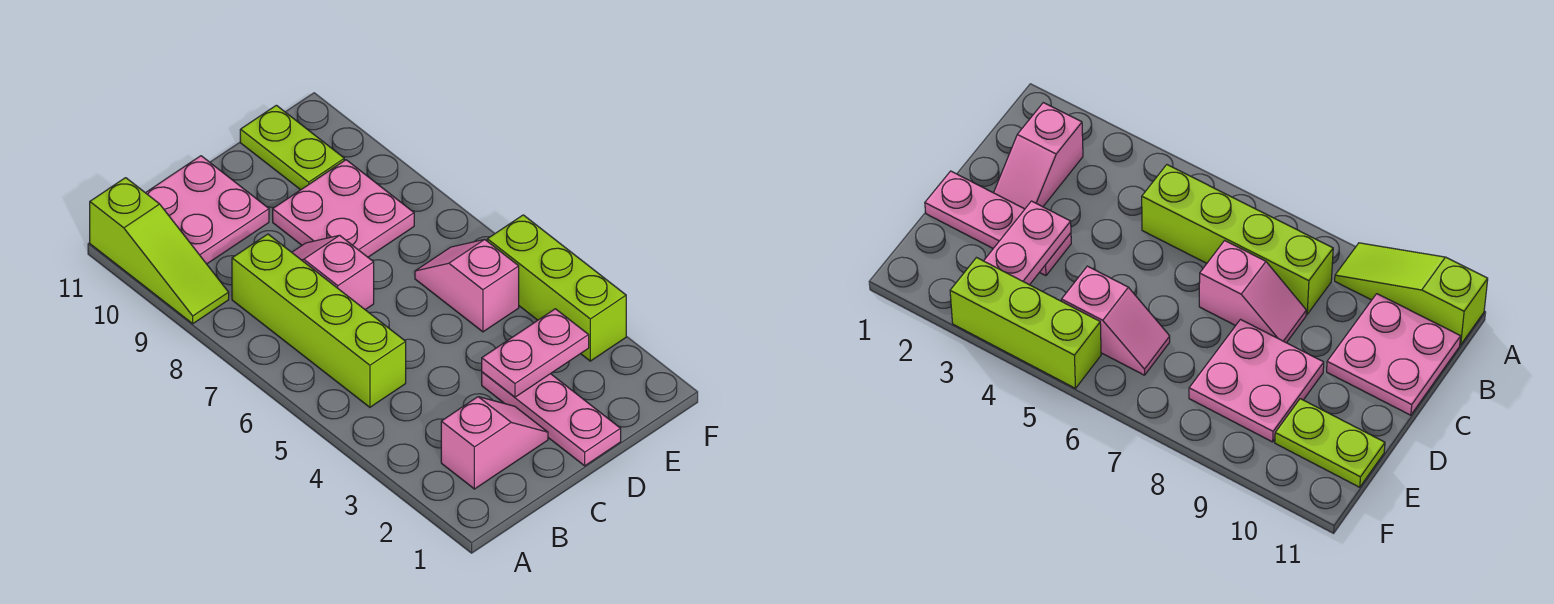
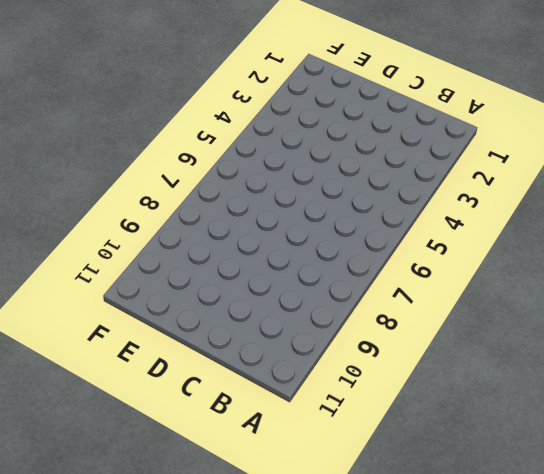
none -> lime 1x3 slope [90,178,229,324]
none -> pink 1x2 slope [441,397,548,489]

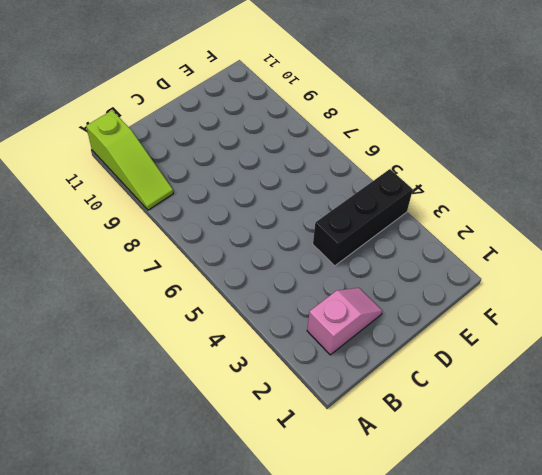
black 1x3 brick [313,169,413,266] -> lime 1x3 brick [487,215,626,361]
none -> lime 1x4 brick [232,234,406,407]
none -> pink 2x2 plate [146,156,269,264]

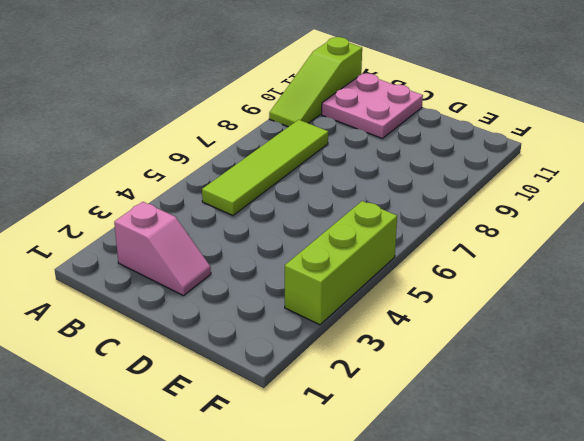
lime 1x4 tile [202,120,328,216] -> lime 1x4 brick [232,234,406,407]
none -> pink 1x2 slope [292,235,374,310]
none -> pink 1x3 plate [482,372,621,466]

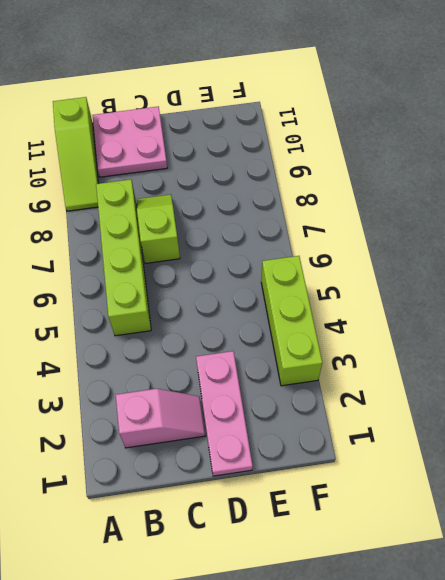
lime 1x2 slope [137,195,180,263] -> pink 1x2 slope [292,235,374,310]
none -> pink 2x2 plate [273,160,414,257]
none -> pink 1x2 slope [415,239,519,332]

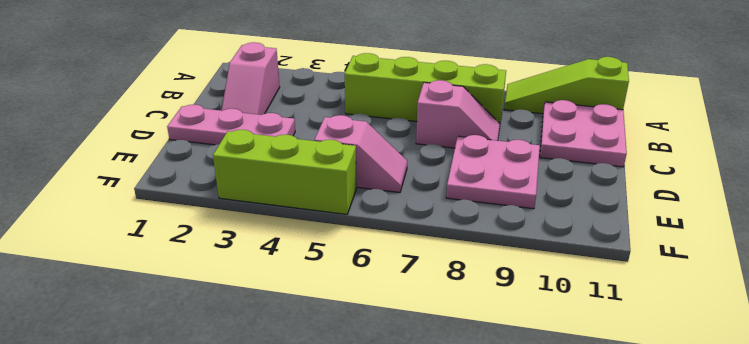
none -> lime 1x2 plate [240,105,344,190]
none -> pink 1x2 plate [482,309,589,397]

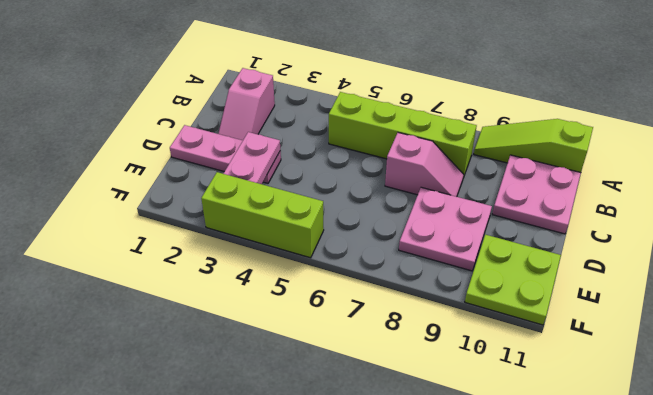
lime 2x2 plate [465,235,561,325] -> lime 1x2 plate [240,105,344,190]
none -> pink 1x2 slope [415,239,519,332]

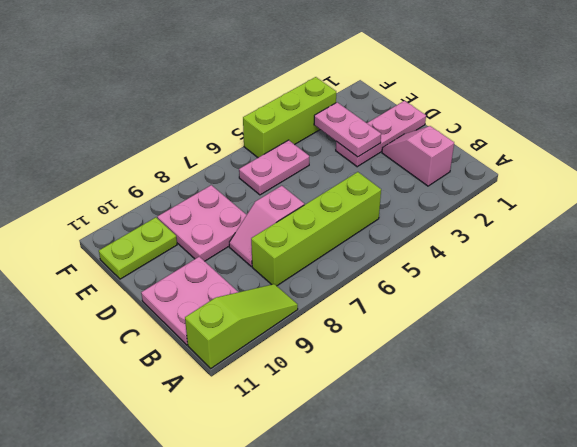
pink 1x2 plate [239,140,309,195] -> pink 1x2 slope [415,239,519,332]

